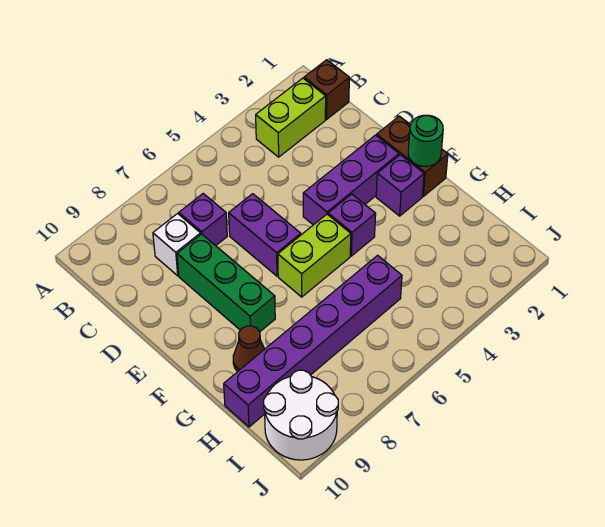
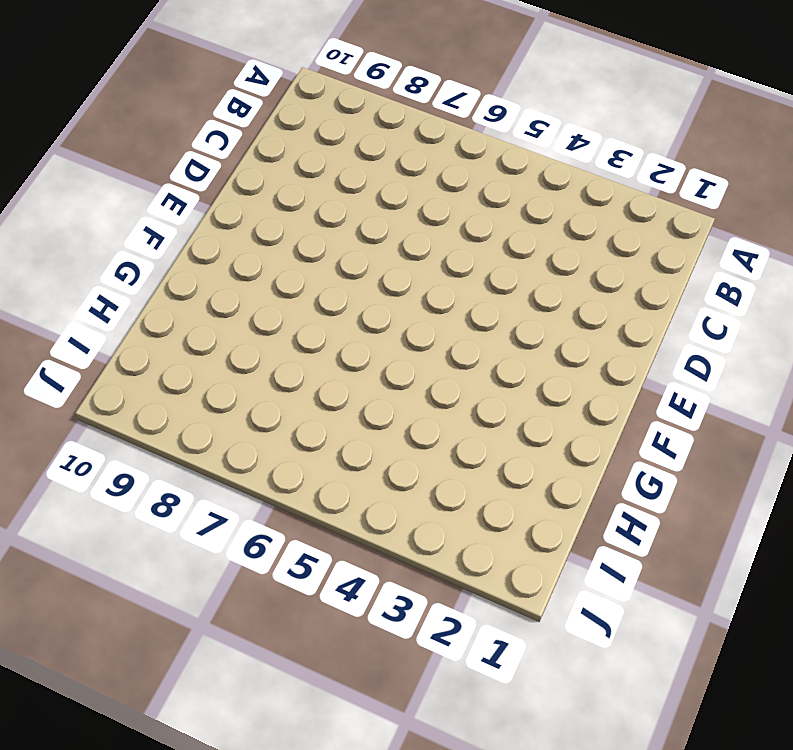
none -> brown 1x1 brick [304,60,349,120]
none -> lime 1x2 brick [256,78,326,157]
none -> purple 1x1 brick [179,194,227,246]

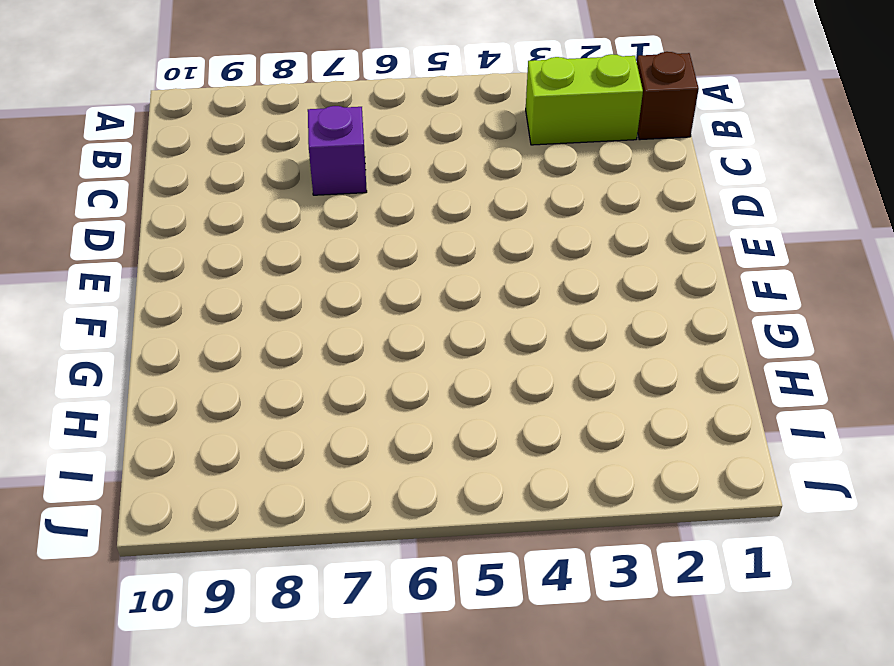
none -> white 1x1 brick [153,214,201,276]
none -> purple 1x2 brick [229,194,301,276]
none -> green 1x3 brick [177,234,275,332]

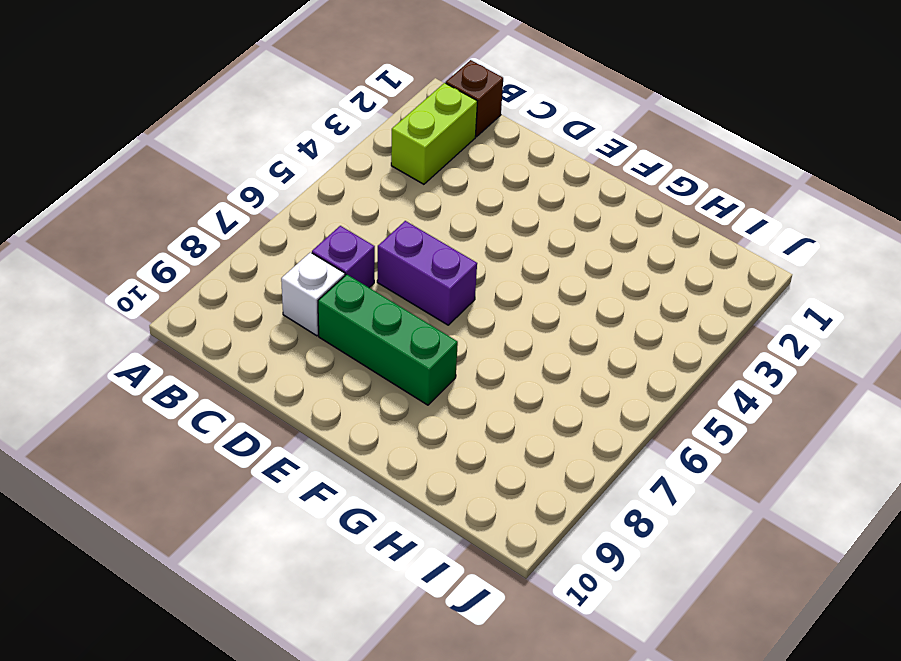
none -> brown 1x2 brick [377,116,448,196]
none -> purple 1x3 brick [303,135,399,225]
none -> purple 1x1 brick [376,155,424,216]

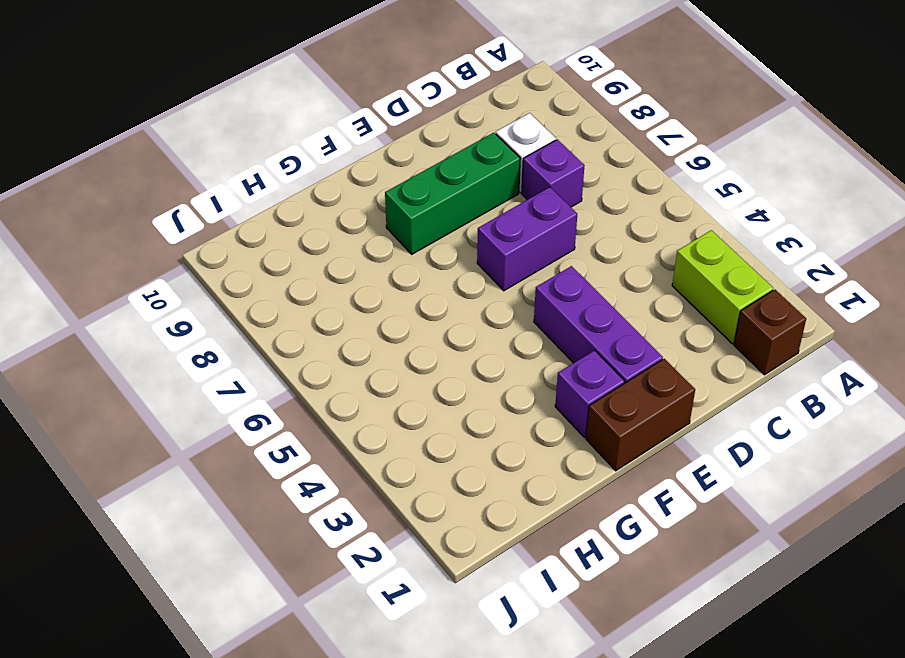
none -> purple 1x1 brick [328,194,376,256]
none -> lime 1x2 brick [278,214,351,297]
none -> brown 1x1 cone [233,326,264,372]

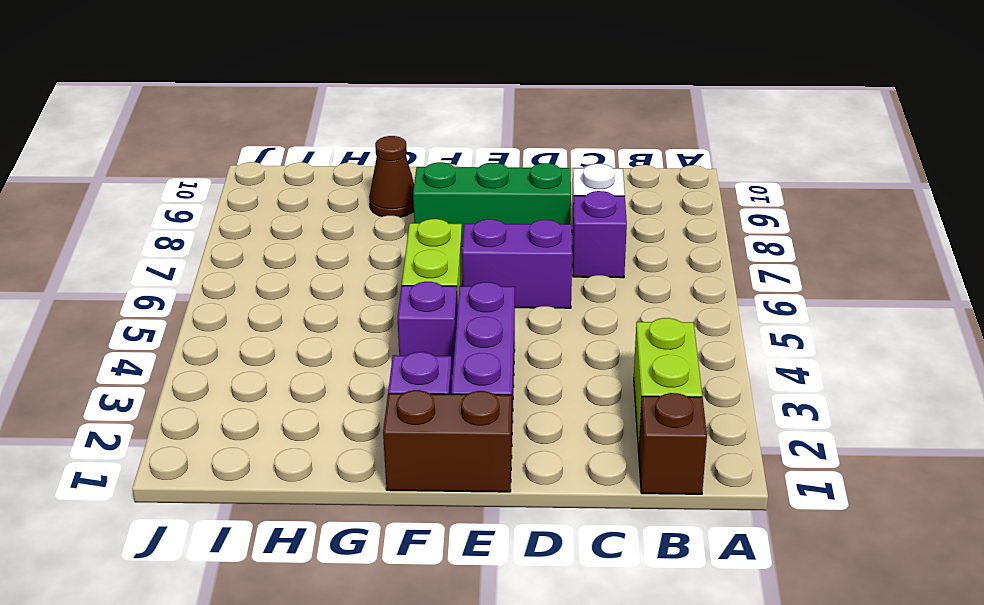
none -> purple 1x6 brick [224,255,402,427]
none -> white 2x2 round brick [264,370,338,460]
none -> green 1x1 round brick [408,115,443,166]

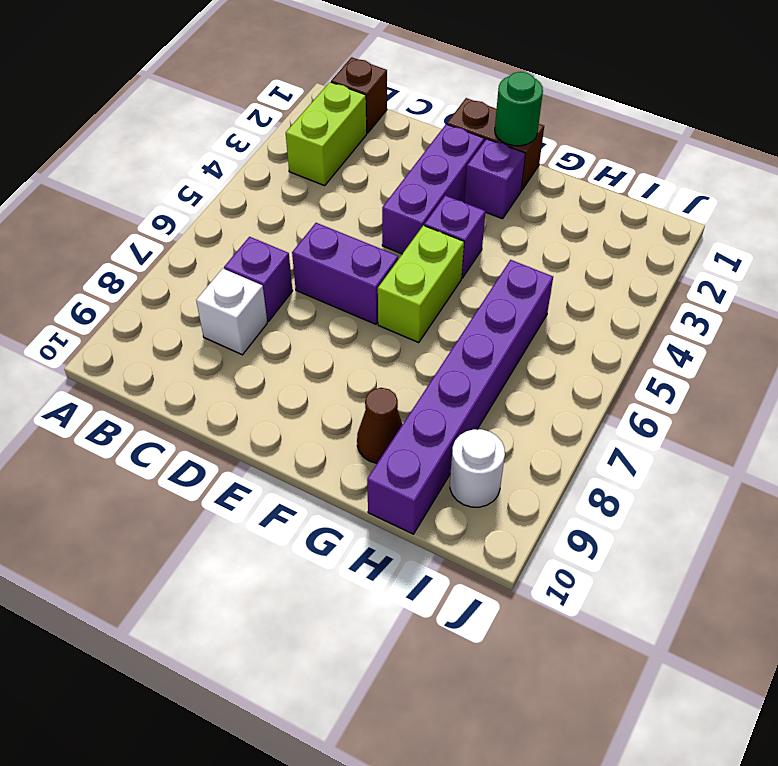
white 1x1 round brick [450,429,505,507] -> white 2x2 round brick [264,370,338,460]
none -> green 1x3 brick [177,234,275,332]

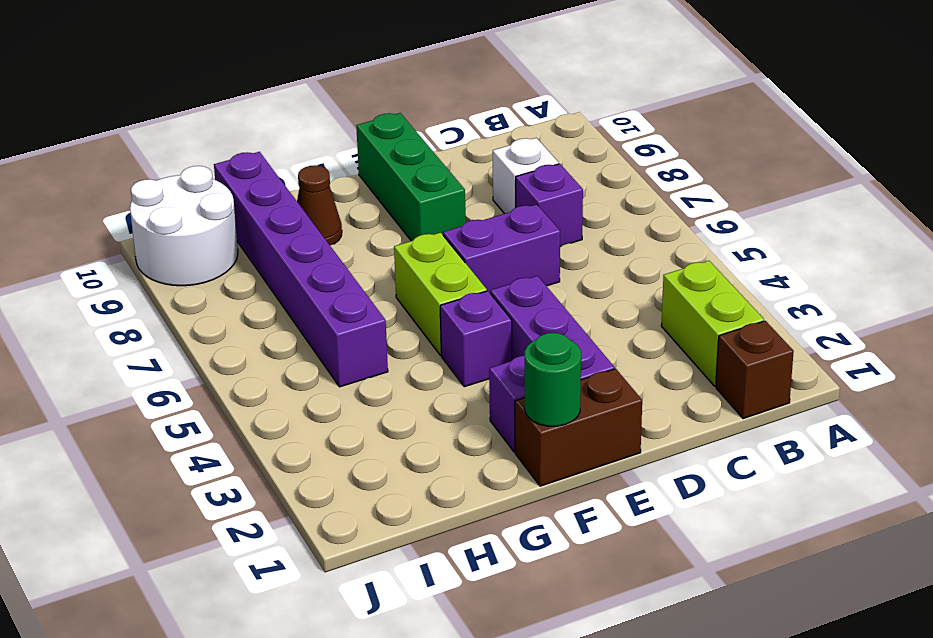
green 1x3 brick [356,113,466,241] -> green 1x3 brick turned to [177,234,275,332]

